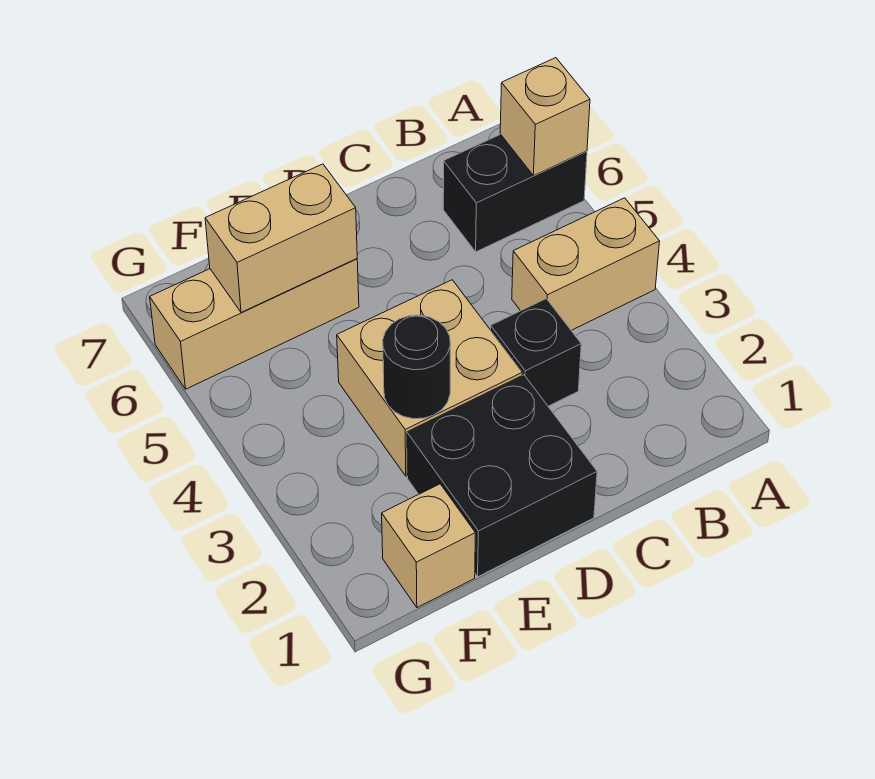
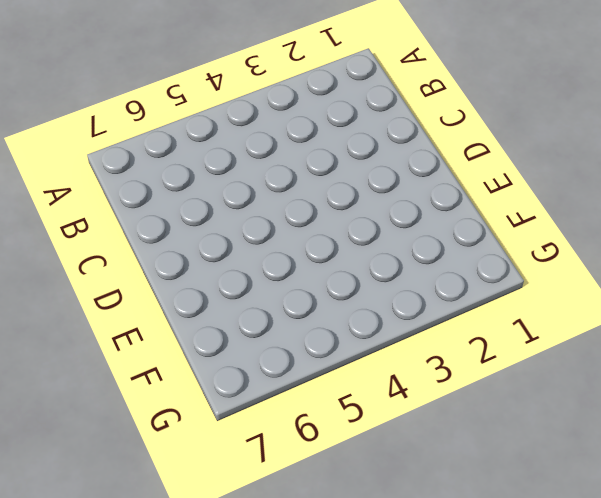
none -> tan 1x2 brick [512,198,660,330]
none -> black 1x2 brick [443,134,587,252]

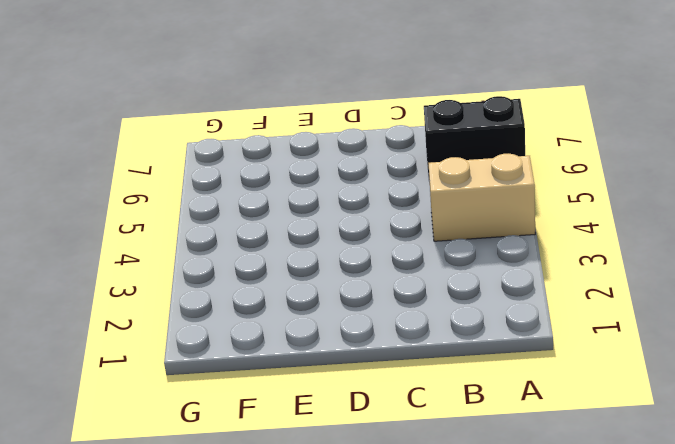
none -> black 1x1 brick [491,299,581,406]
none -> black 2x2 brick [407,375,597,577]

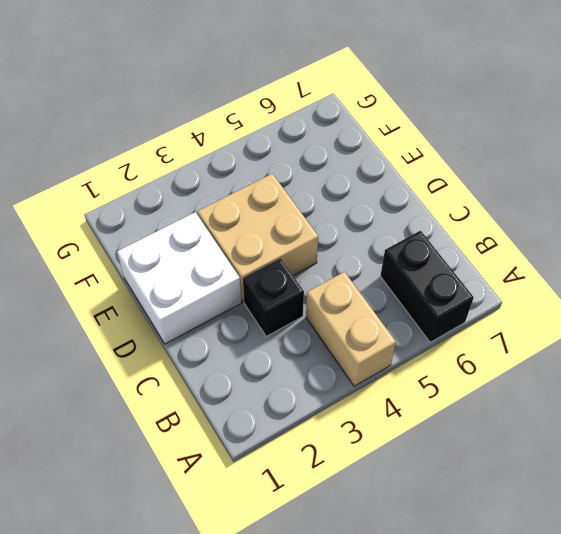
white 2x2 brick [117,212,241,344] -> black 2x2 brick [407,375,597,577]
none -> tan 1x3 brick [150,259,359,389]
none -> tan 1x1 brick [382,484,475,608]

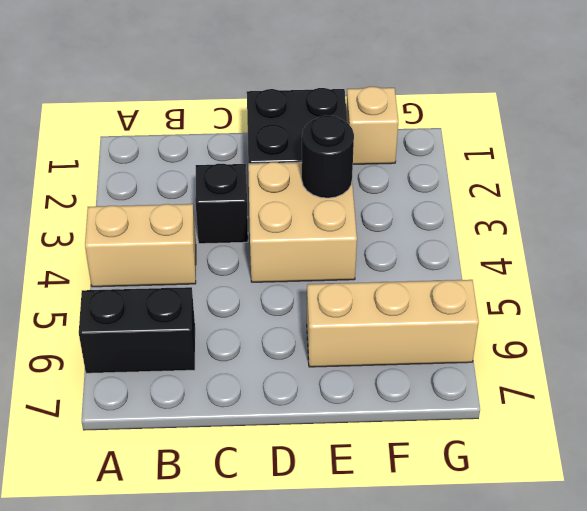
none -> tan 1x1 brick [500,58,590,176]
none -> tan 1x2 brick [205,164,357,313]

